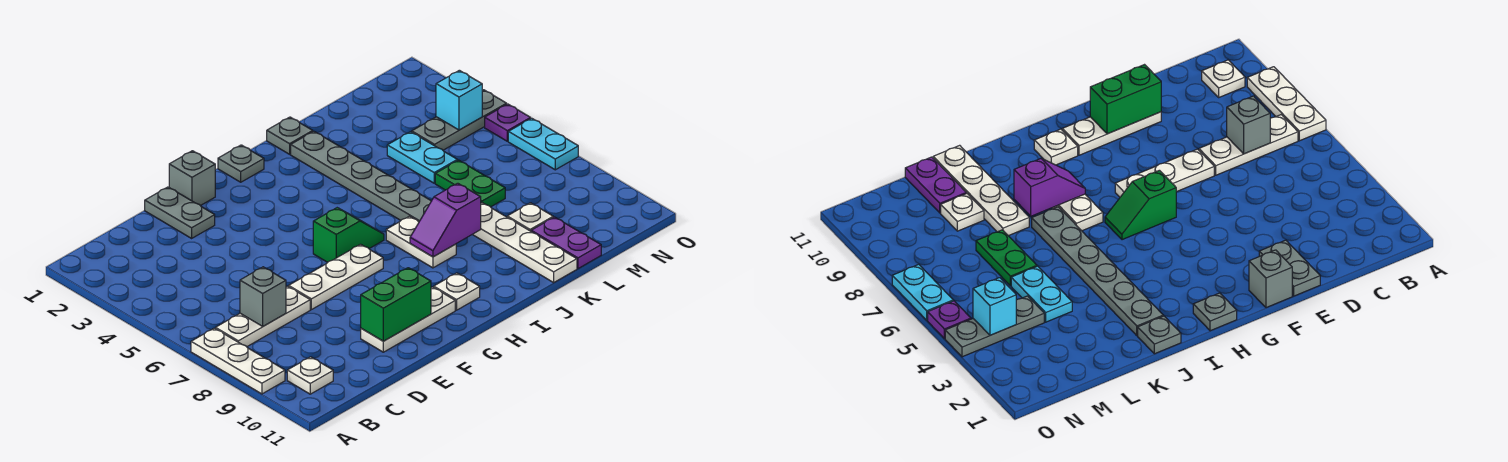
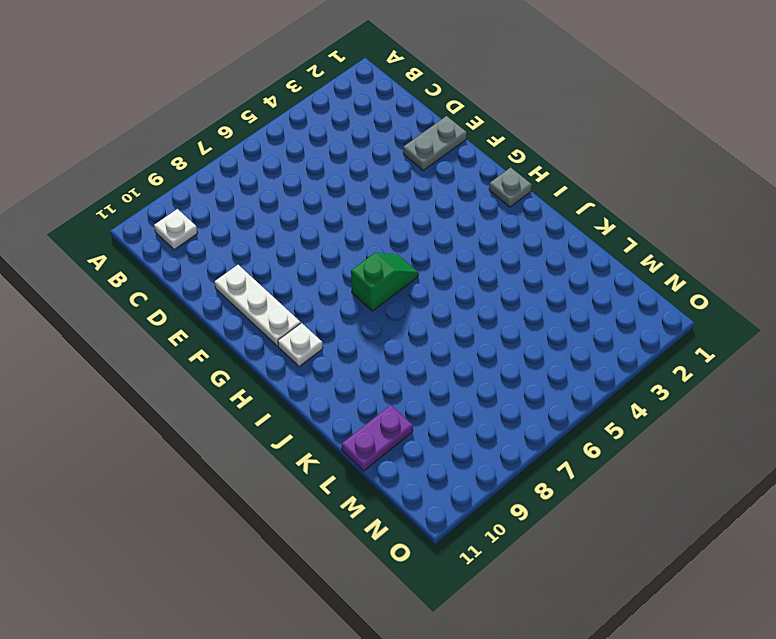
green 1x2 slope [351,253,418,311] -> green 1x2 slope turned to [313,208,384,262]
none -> white 1x3 plate [191,328,285,394]
none -> white 1x3 plate [216,286,310,347]
none -> white 1x3 plate [289,244,383,310]

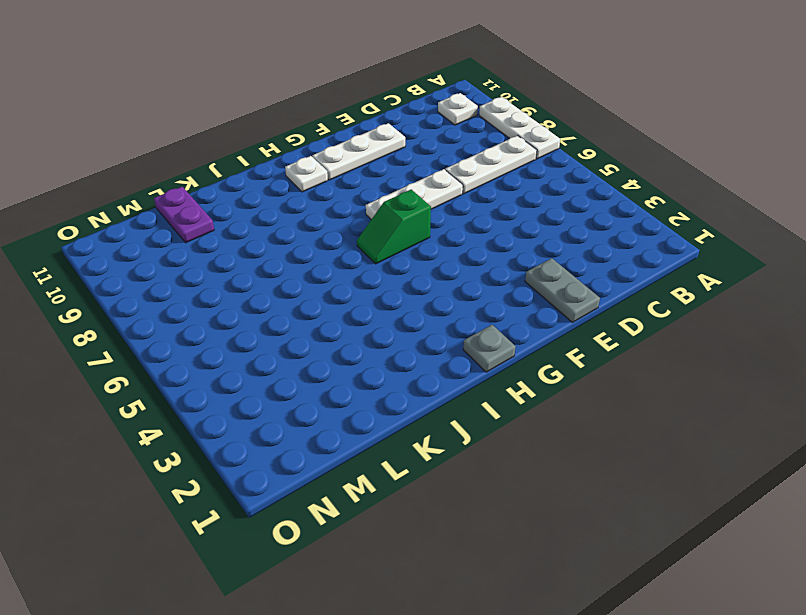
none -> grey 1x1 brick [169,151,215,206]
none -> white 1x2 plate [386,216,456,268]
none -> grey 1x1 plate [267,117,313,154]

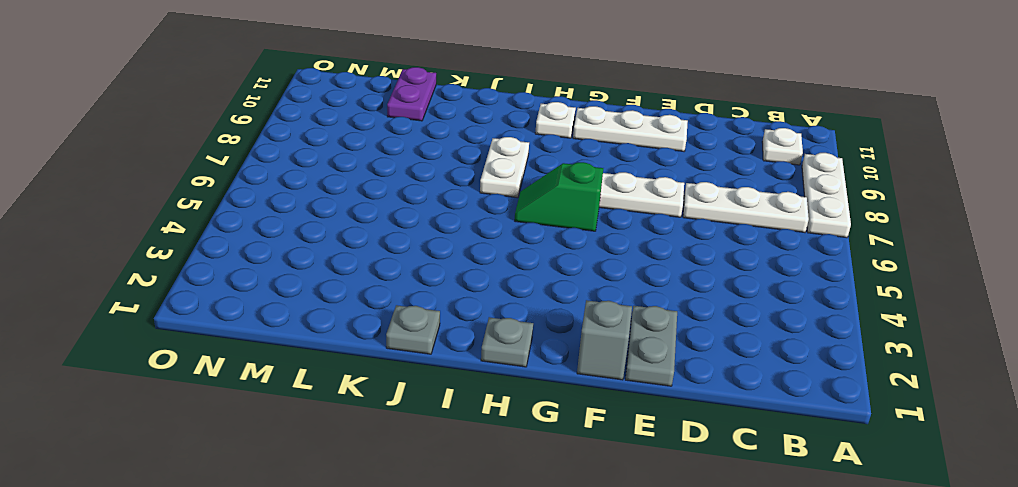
none -> grey 1x6 plate [291,131,431,222]
none -> white 1x4 plate [473,203,577,282]
none -> cyan 1x2 plate [387,132,457,183]

